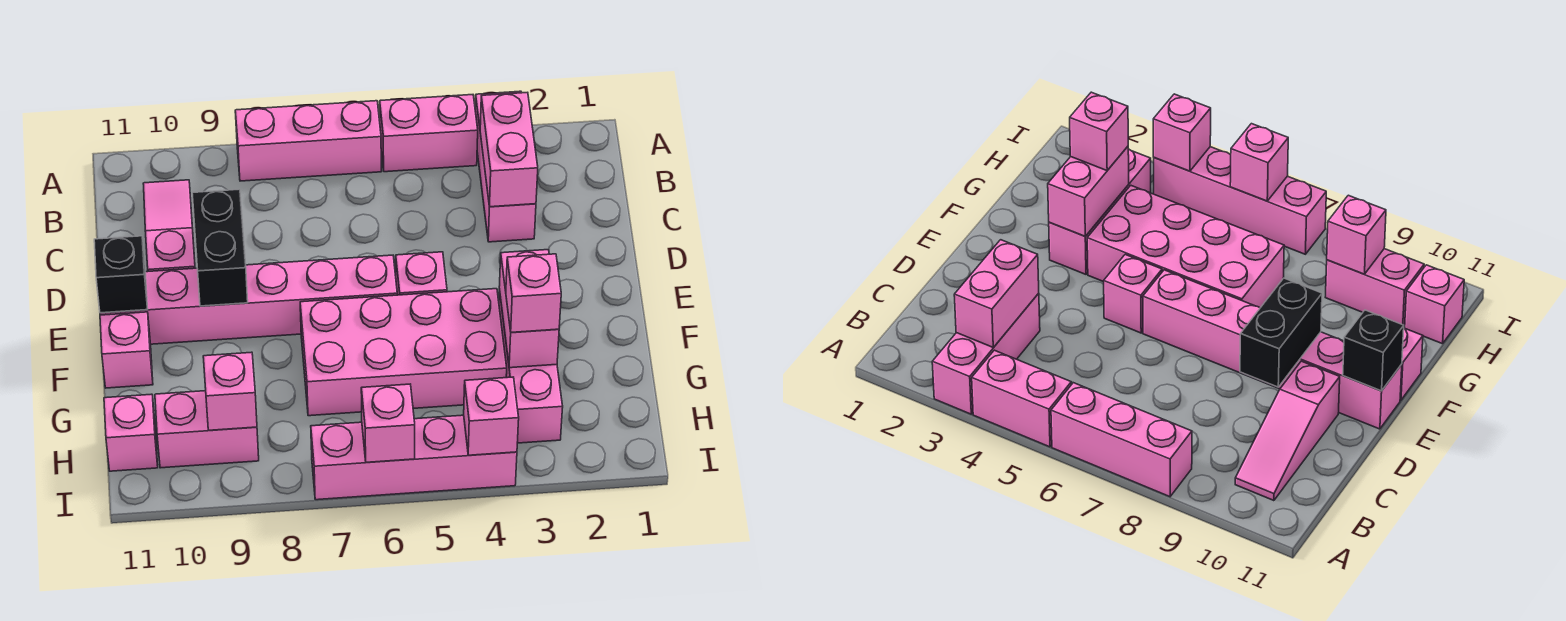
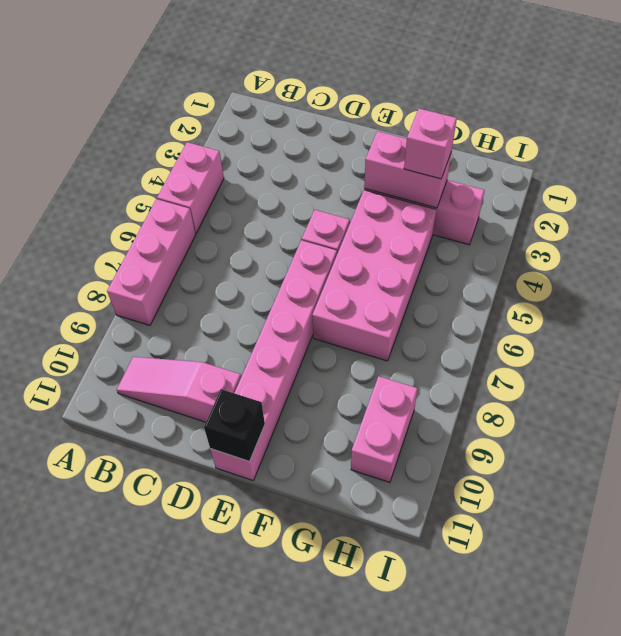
none -> pink 1x3 brick [475,91,536,242]
none -> pink 1x1 brick [100,312,153,388]
none -> pink 1x1 brick [104,394,158,471]

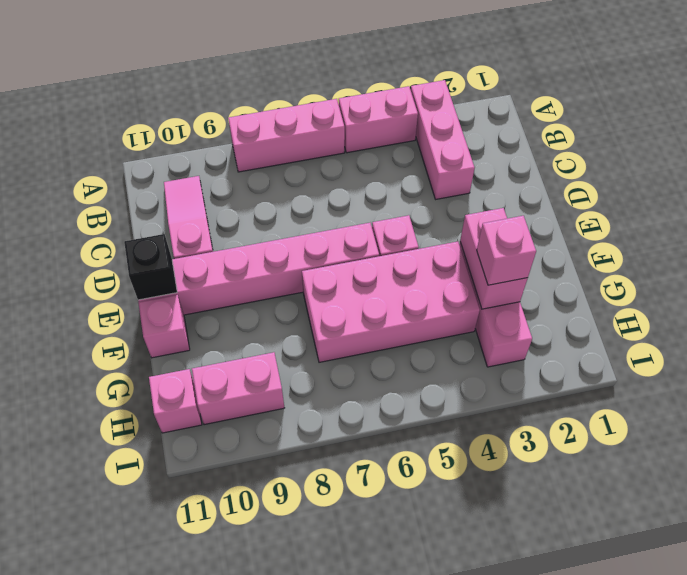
none -> pink 1x4 brick [311,415,517,500]
none -> pink 1x2 brick [480,92,538,207]
none -> black 1x2 brick [192,189,248,306]

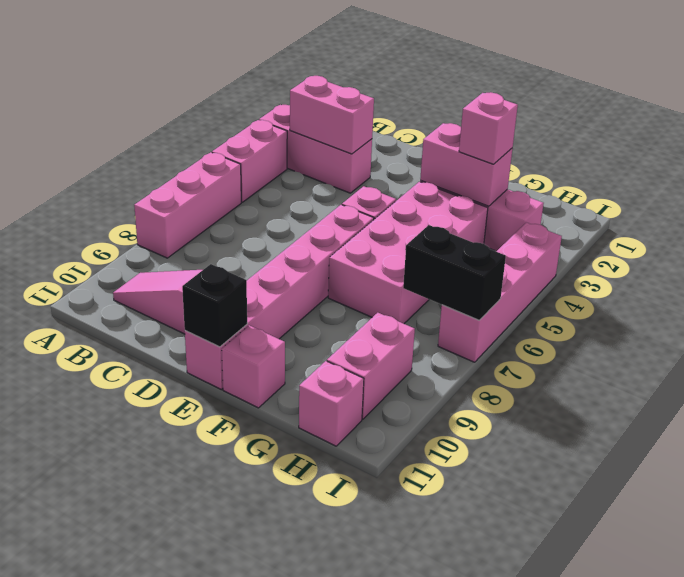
black 1x2 brick [403,225,506,320] -> black 1x2 brick moved to [192,189,248,306]
none -> pink 1x1 brick [203,352,257,430]
none -> pink 1x1 brick [464,377,519,455]
none -> pink 1x1 brick [361,384,415,462]

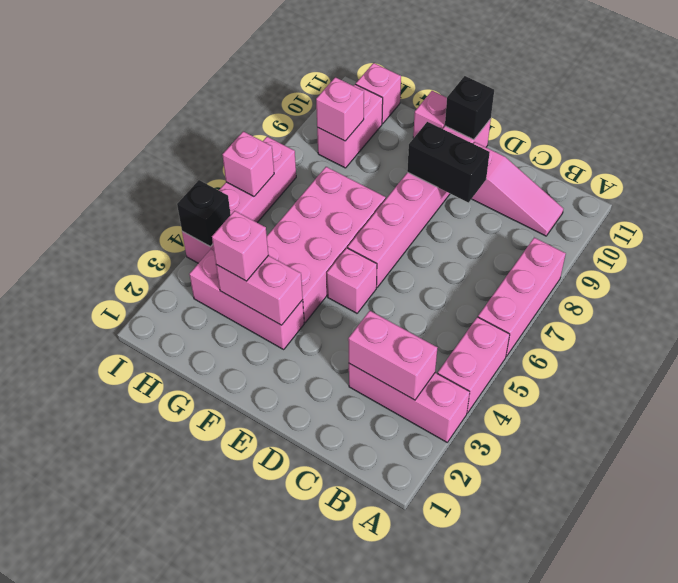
black 1x1 brick [177,180,231,247] -> pink 1x1 brick [464,377,519,455]

